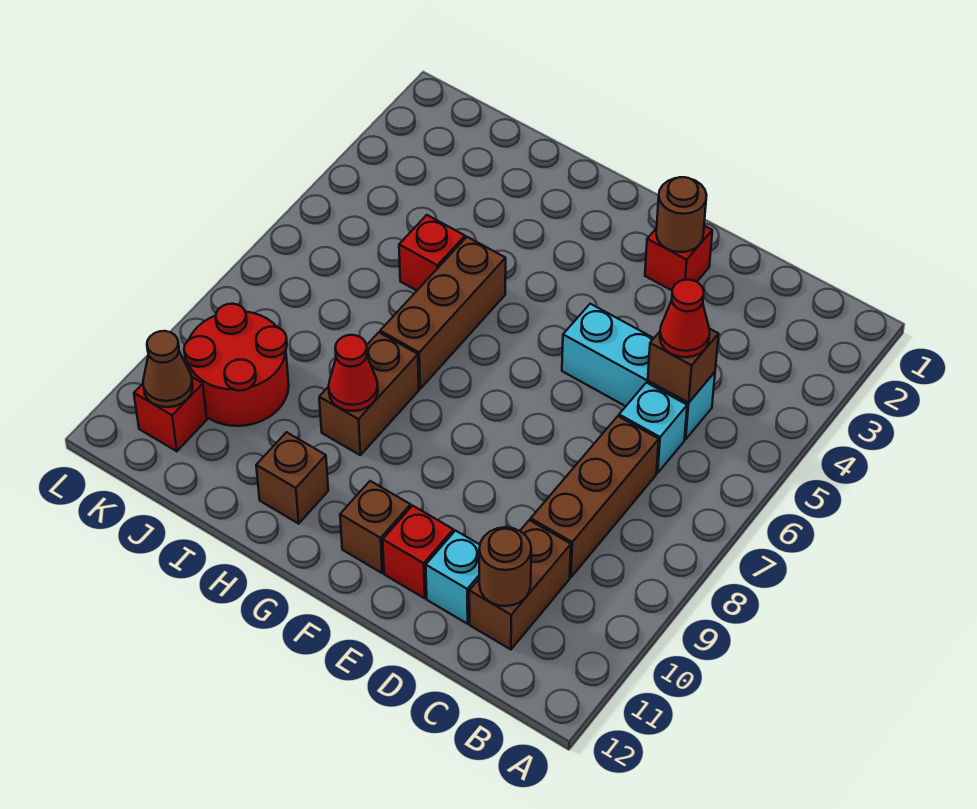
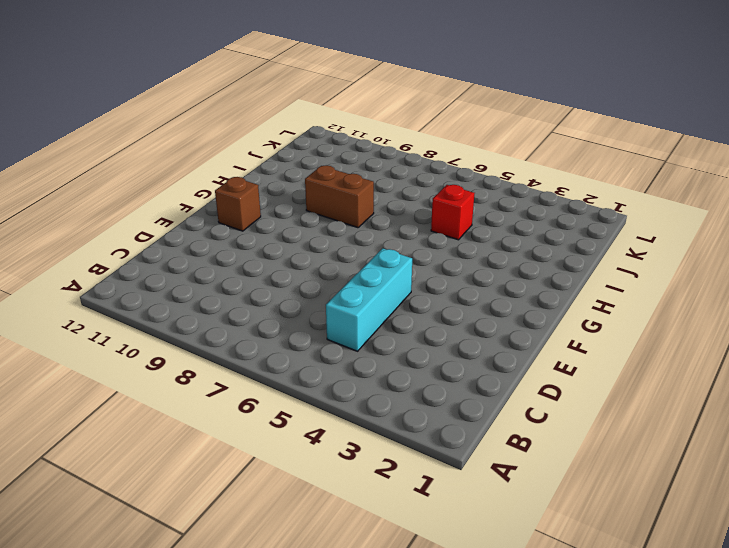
none -> cyan 1x1 brick [619,383,687,473]
none -> brown 1x3 brick [531,416,659,577]
none -> brown 1x2 brick [469,520,571,650]

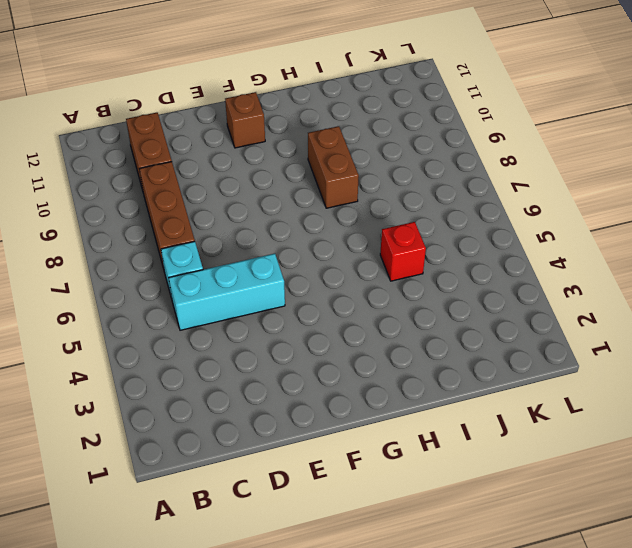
none -> cyan 1x1 brick [426,531,480,624]
none -> red 1x1 brick [645,226,712,290]
none -> red 1x1 brick [383,506,453,598]

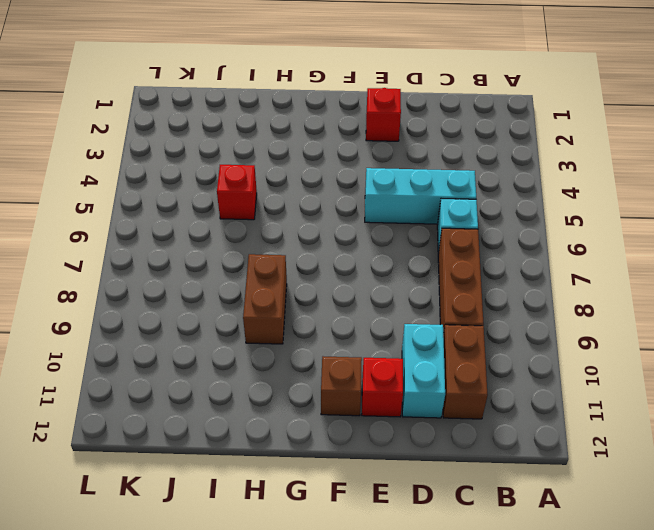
cyan 1x2 brick [402,324,445,418] -> cyan 1x1 brick [426,531,480,624]
none -> brown 1x3 brick [380,237,506,389]
none -> brown 1x1 brick [256,432,328,524]
none -> red 2x2 round brick [184,304,289,426]

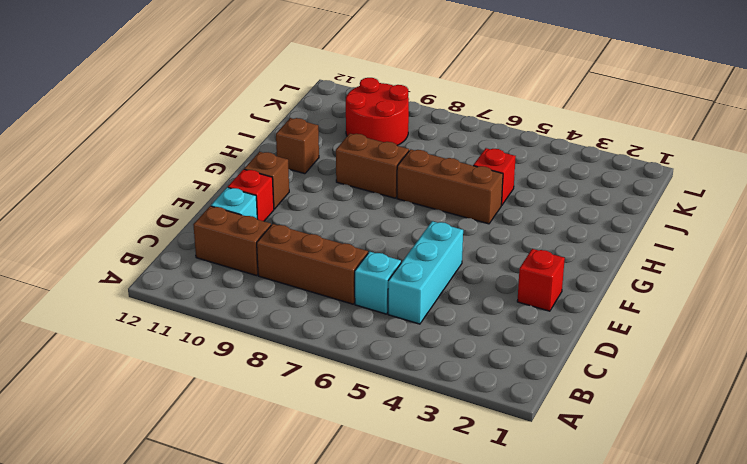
none -> red 1x1 brick [134,377,207,451]
none -> brown 1x1 brick [648,328,719,403]
none -> brown 1x1 round brick [479,527,531,606]

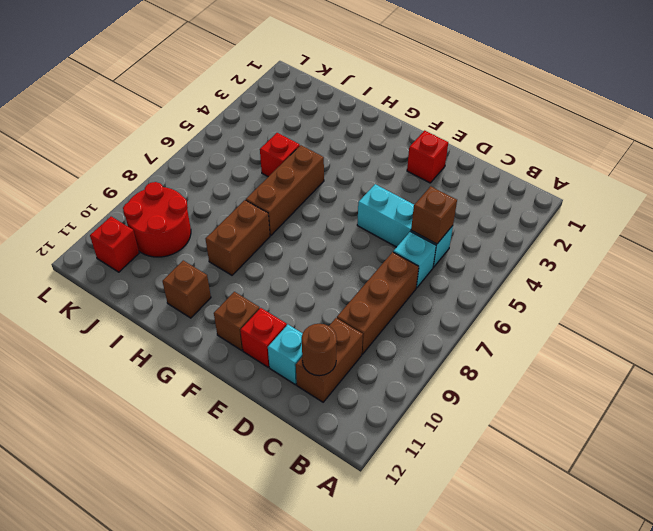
none -> brown 1x1 round brick [656,177,707,252]
none -> red 1x1 cone [329,335,378,411]
none -> brown 1x1 cone [143,331,193,407]

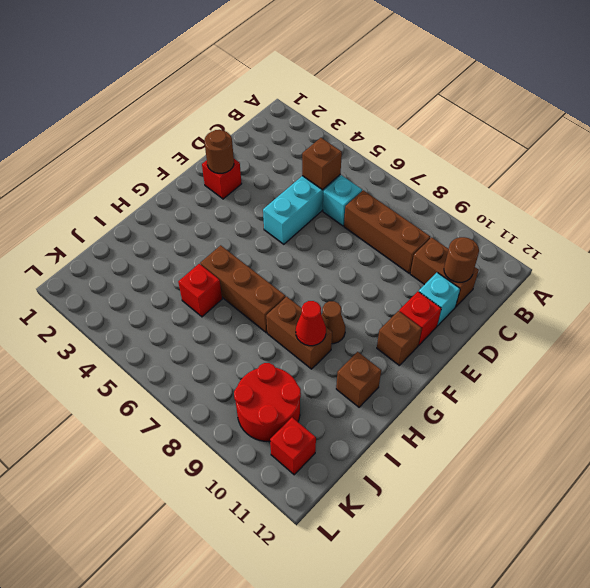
brown 1x1 cone [322,301,345,344] -> brown 1x1 cone moved to [143,331,193,407]
none -> red 1x1 cone [660,280,710,357]

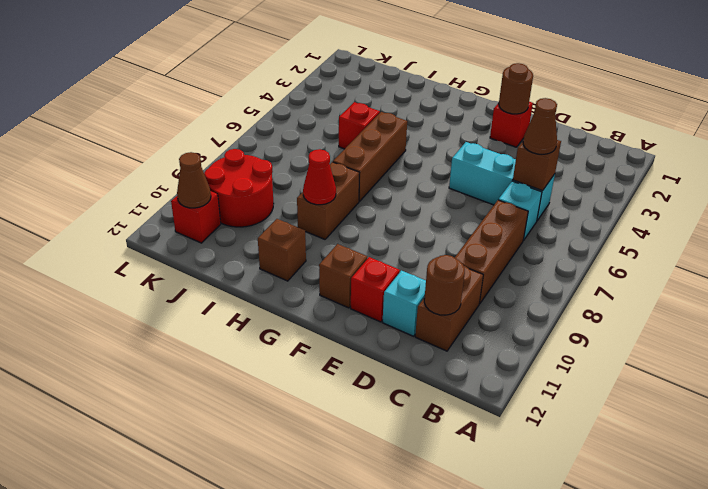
brown 1x1 cone [523,98,557,154] -> red 1x1 cone [660,280,710,357]

